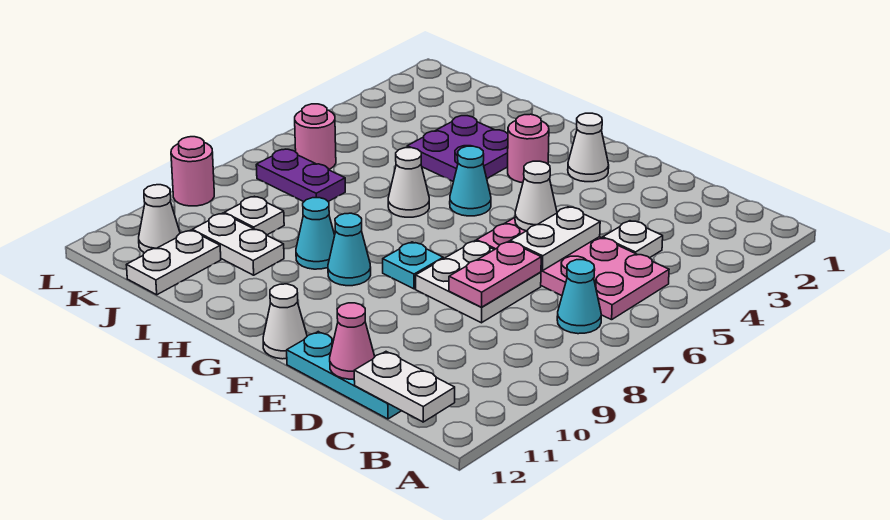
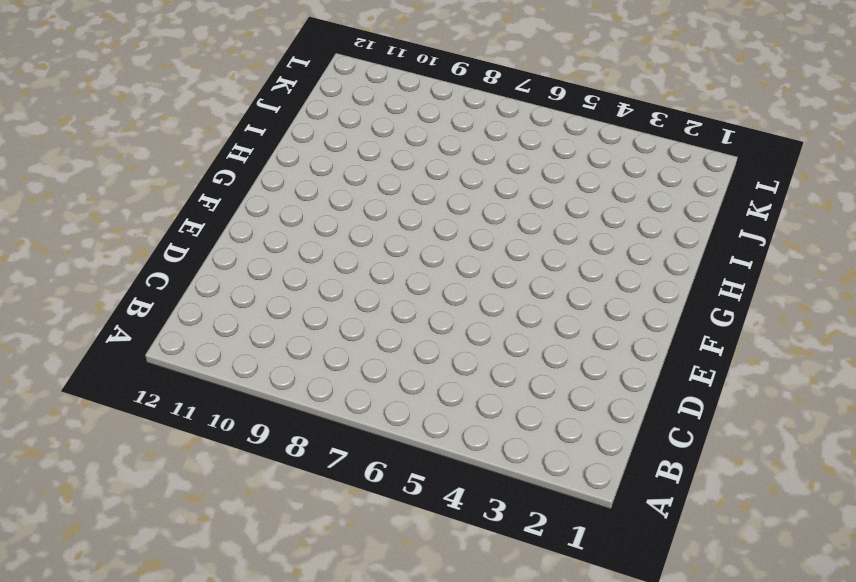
none -> pink 2x4 plate [477,218,669,320]
none -> cyan 1x1 cone [557,260,601,334]
none -> white 1x1 plate [603,221,663,258]

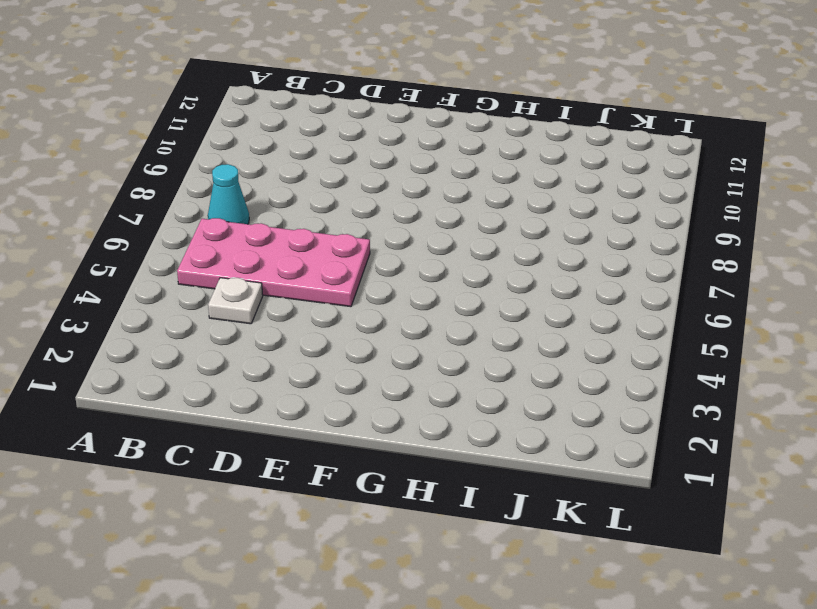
none -> cyan 1x3 plate [287,332,401,419]
none -> white 2x2 plate [416,241,541,323]
none -> white 1x1 cone [568,113,609,182]

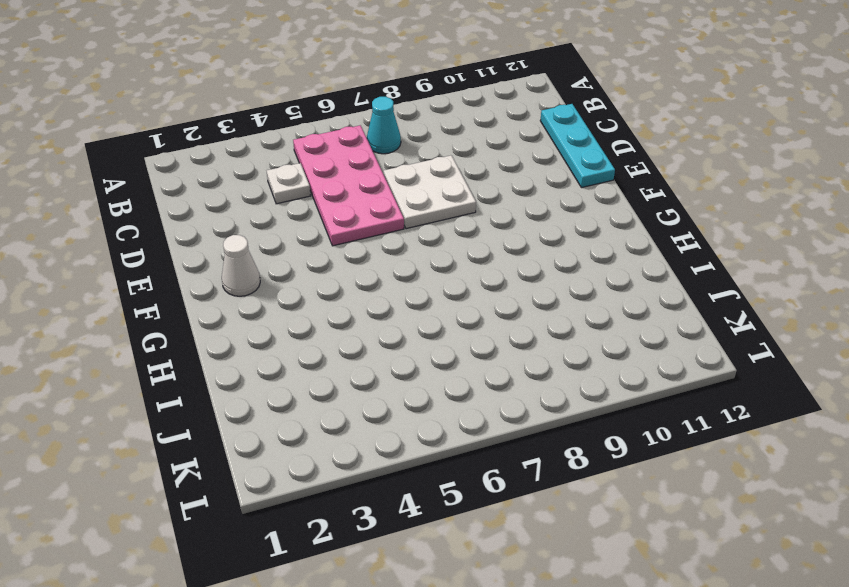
none -> cyan 1x1 plate [383,242,443,289]
none -> white 1x1 cone [263,284,307,359]
none -> pink 1x1 round brick [508,114,549,183]

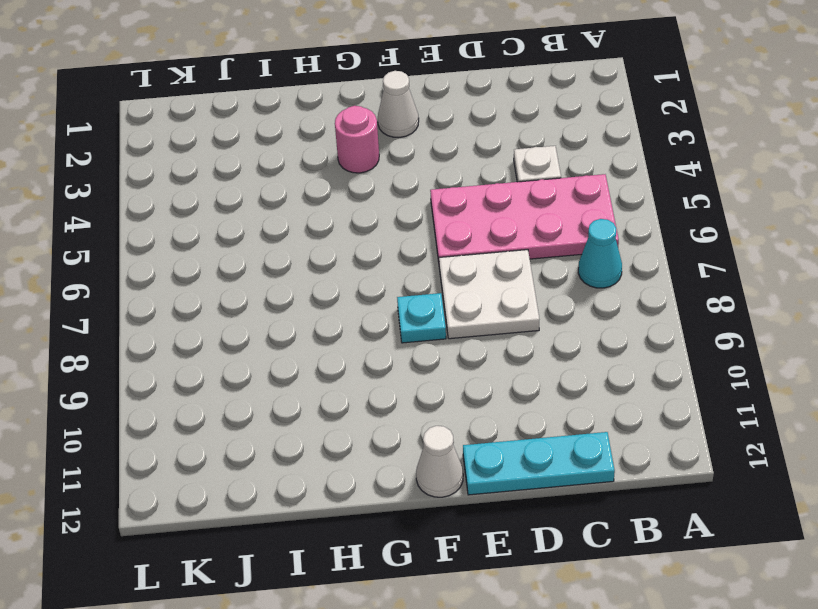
none -> cyan 1x1 cone [450,146,491,216]
none -> cyan 1x1 cone [328,213,371,286]
none -> purple 2x2 plate [407,116,508,182]

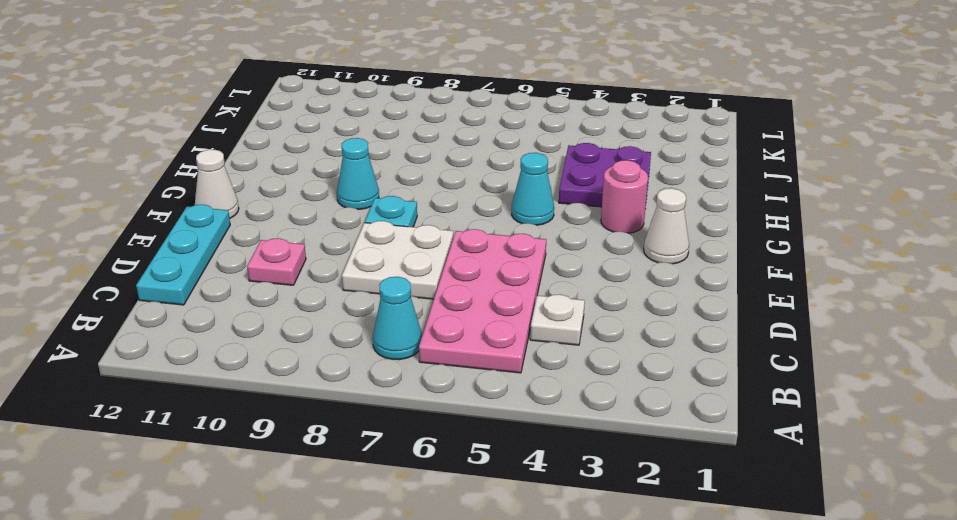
pink 1x1 plate [247,238,306,285] -> none
none -> white 1x1 cone [388,148,429,217]
none -> cyan 1x1 cone [296,198,335,269]
none -> white 1x2 plate [192,213,284,275]

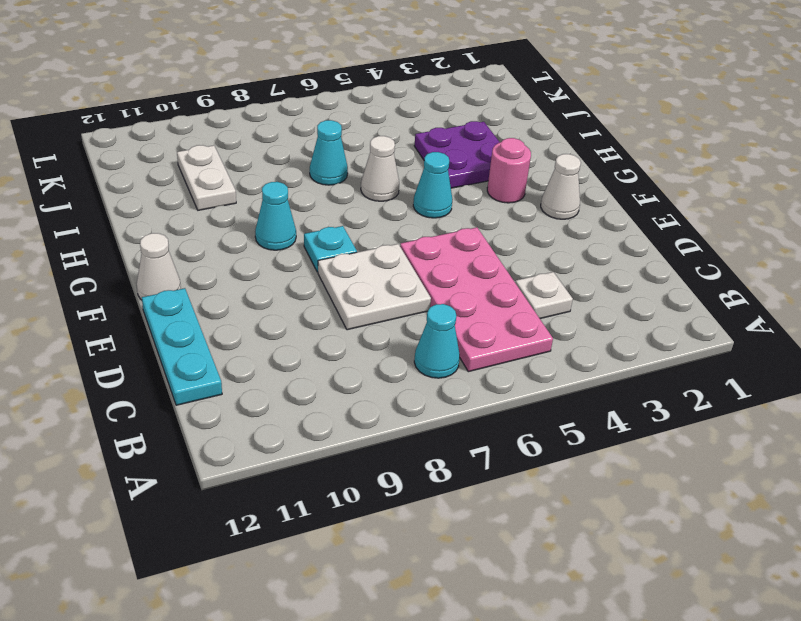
cyan 1x1 cone [310,120,348,185] -> cyan 1x1 cone moved to [296,198,335,269]
none -> purple 1x2 plate [256,149,345,202]
none -> white 1x1 plate [224,196,284,235]
none -> white 1x2 plate [127,230,221,295]

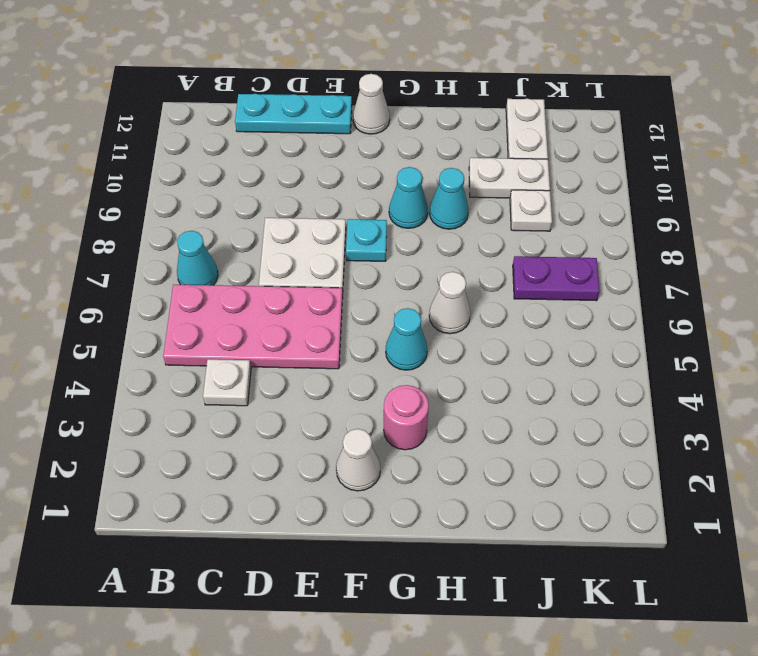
none -> purple 2x2 plate [407,116,508,182]
none -> pink 1x1 round brick [295,104,336,170]
none -> white 1x1 cone [139,185,180,253]

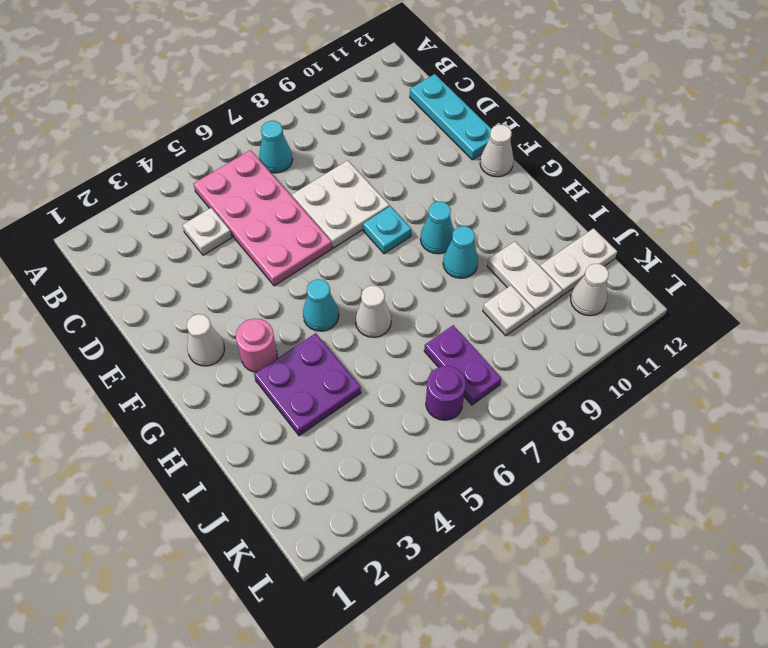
purple 1x1 round brick [426,366,466,420] -> pink 1x1 round brick [295,104,336,170]
none -> pink 1x1 round brick [171,137,214,206]
none -> white 1x2 plate [354,352,455,422]
none -> white 1x2 plate [510,207,600,271]

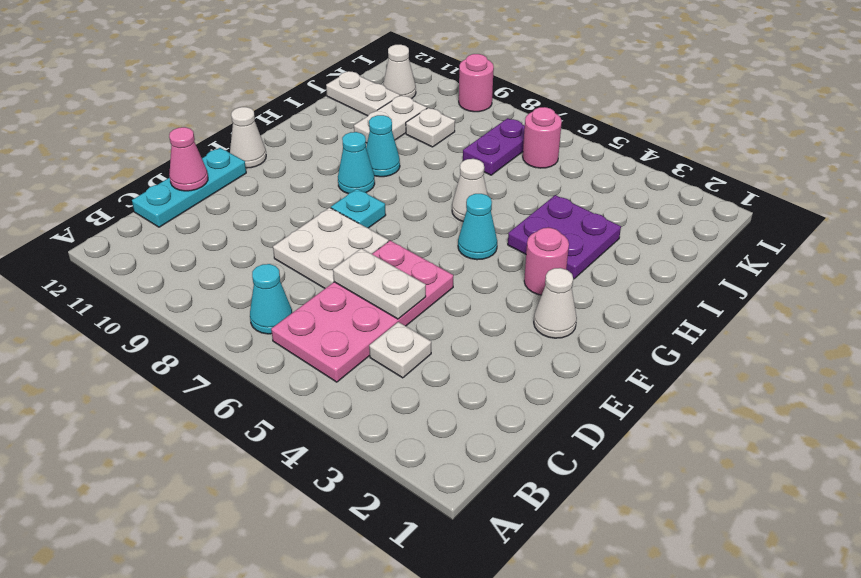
none -> white 1x2 plate [354,352,455,422]
none -> pink 1x2 plate [449,241,541,307]
none -> white 1x1 cone [515,161,557,231]

